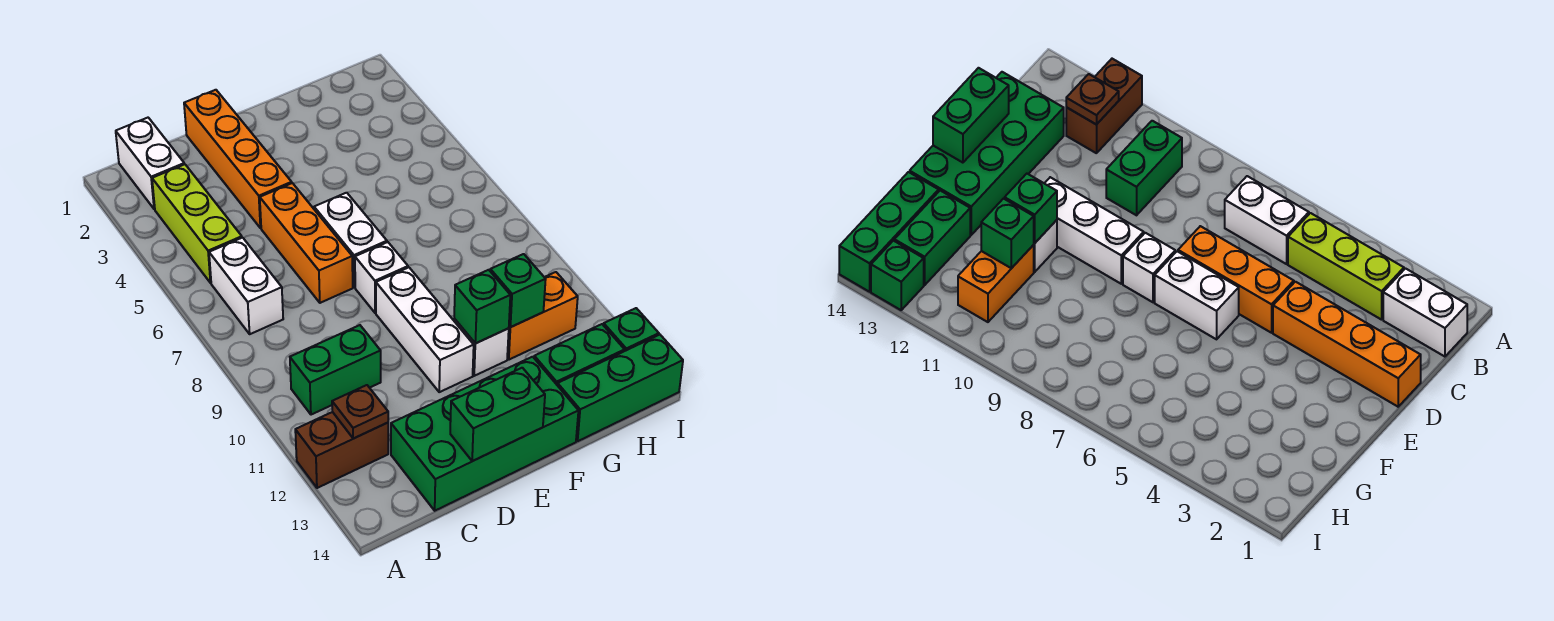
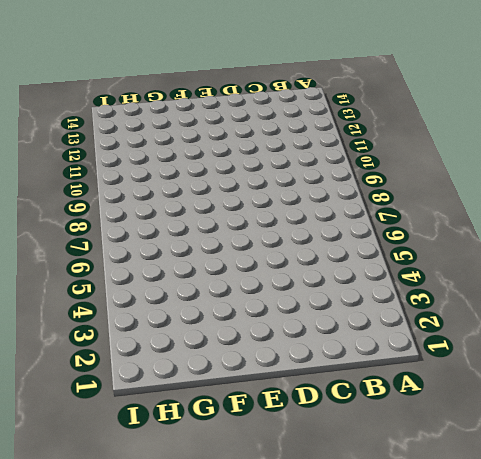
none -> brown 1x2 brick [295,412,388,488]
none -> white 1x2 brick [116,118,184,209]
none -> lime 1x3 brick [152,164,242,283]

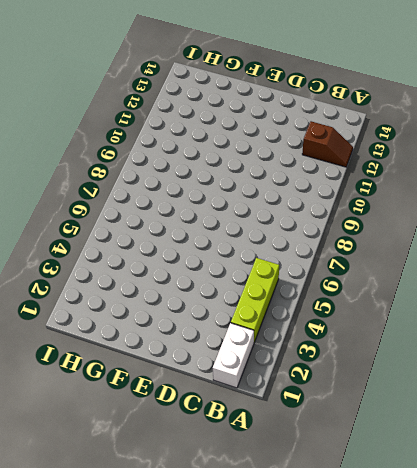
brown 1x2 slope [302,121,353,167] -> brown 1x2 brick [295,412,388,488]
none -> white 1x2 brick [209,238,283,334]
none -> green 1x2 brick [290,325,381,415]
none -> green 2x4 brick [391,357,578,511]

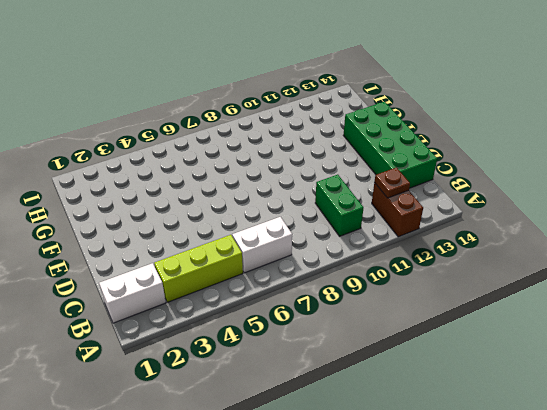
none -> orange 1x4 brick [184,90,292,228]
none -> orange 1x3 brick [260,183,353,303]
none -> white 1x2 brick [314,193,387,288]

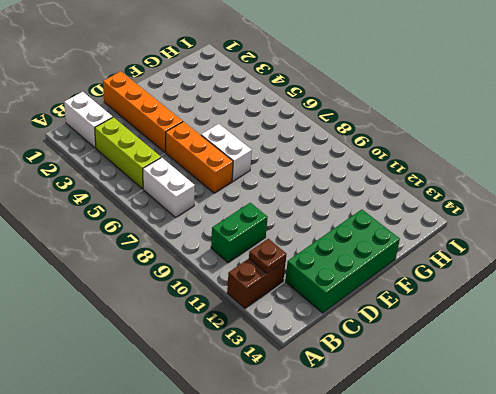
none -> white 1x1 brick [355,242,408,313]
none -> white 1x3 brick [376,267,474,392]
none -> white 1x1 brick [454,319,509,376]

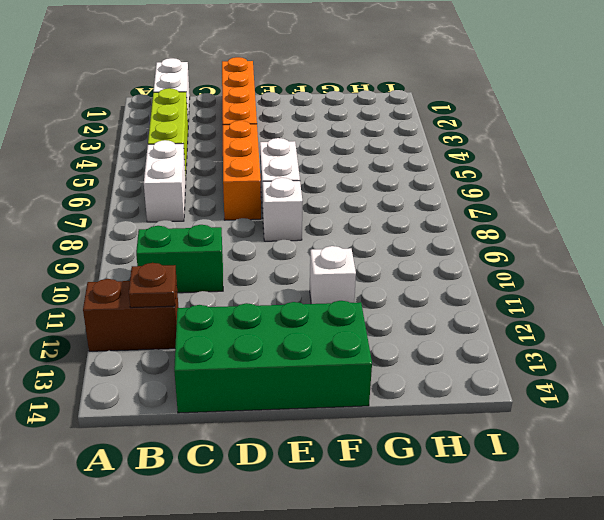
none -> white 1x3 brick [376,267,474,392]
none -> orange 1x2 brick [507,272,578,360]
none -> green 1x2 brick [534,324,624,385]

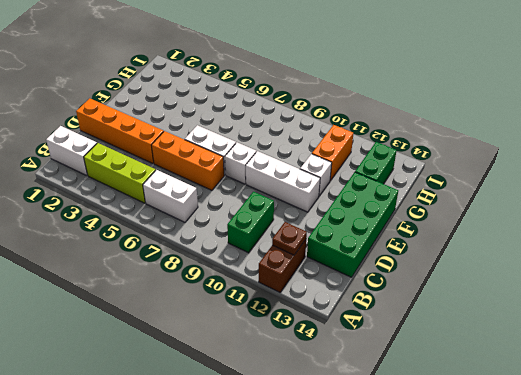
none -> green 1x3 brick [557,335,683,441]
none -> green 1x1 brick [604,308,659,351]
none -> green 1x2 brick [450,368,545,461]

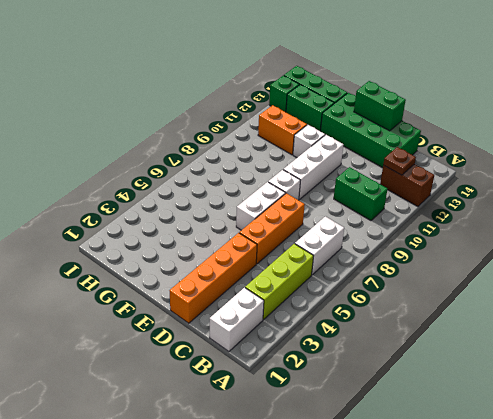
none -> green 1x1 brick [454,270,510,343]
none -> green 1x1 brick [490,254,546,327]

